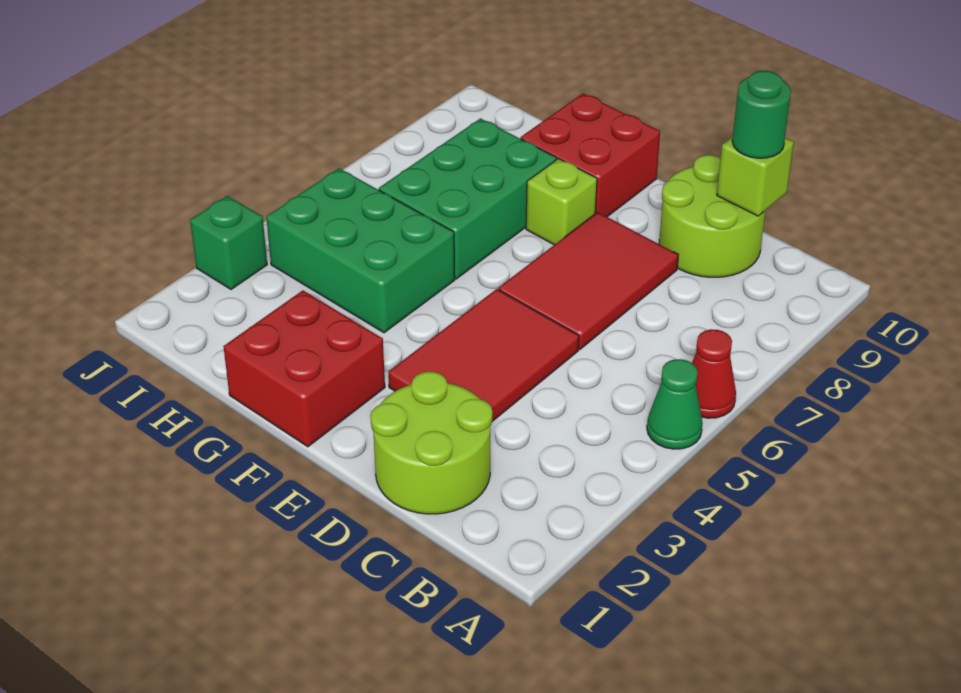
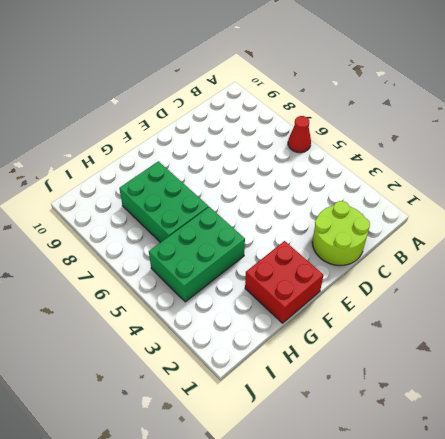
none -> green 1x1 cone [647,359,703,449]
none -> lime 2x2 round brick [659,155,766,277]
none -> red 2x3 tile [388,289,579,421]

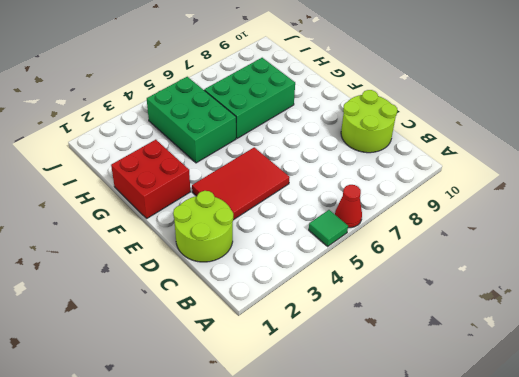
green 1x1 tile [309,210,348,246] -> green 1x1 cone [647,359,703,449]
none -> red 2x3 tile [498,212,678,349]
none -> lime 1x1 brick [526,159,597,245]
none -> red 2x2 brick [521,93,660,217]

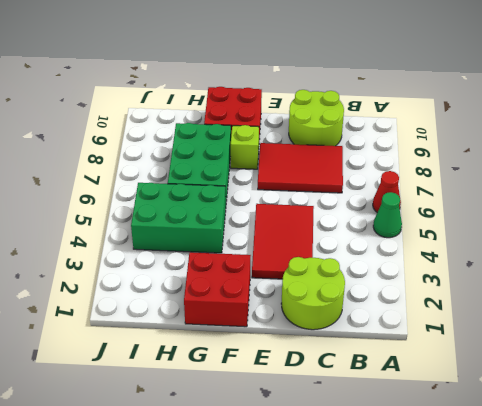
red 2x3 tile [258,143,343,193] -> red 2x3 tile turned to [498,212,678,349]
none -> green 1x1 brick [190,196,267,289]
none -> lime 1x1 brick [717,137,794,216]
none -> green 1x1 round brick [732,71,791,158]

